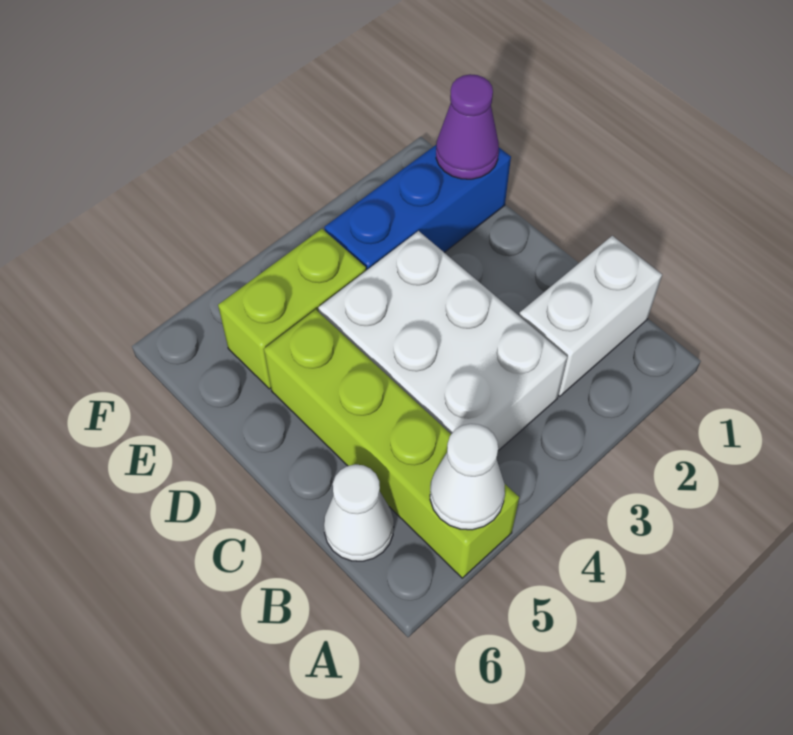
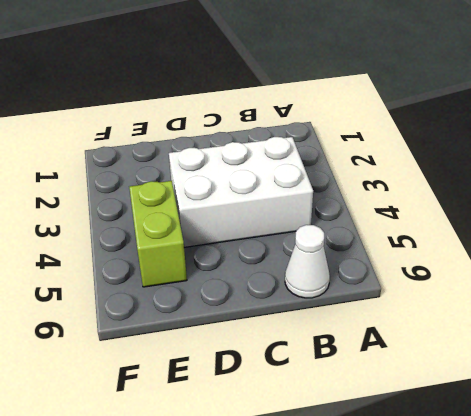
none -> lime 1x4 brick [264,309,519,578]
none -> white 1x2 brick [519,236,662,396]

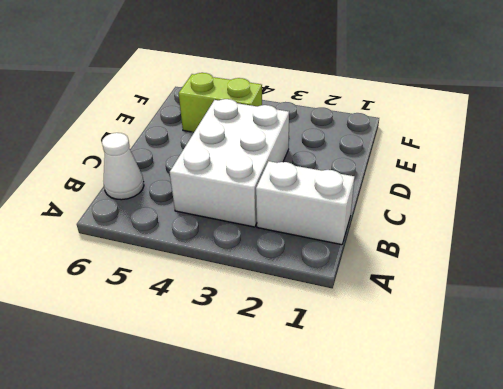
none -> lime 1x4 brick [264,309,519,578]
none -> blue 1x3 brick [324,145,511,270]

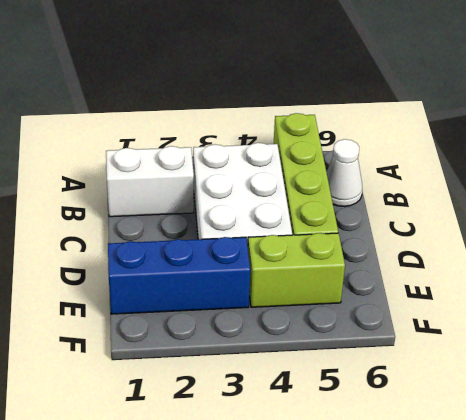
none -> white 1x1 cone [430,424,505,530]
none -> purple 1x1 cone [436,74,499,179]

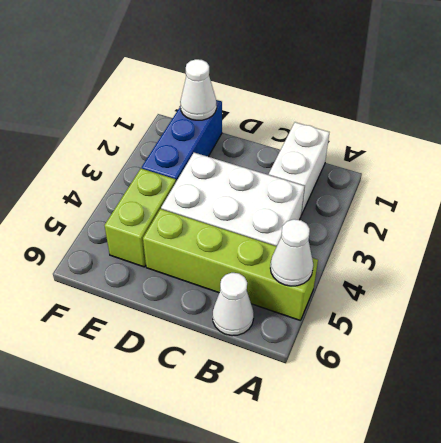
white 1x1 cone [180,59,217,120] -> purple 1x1 cone [436,74,499,179]

